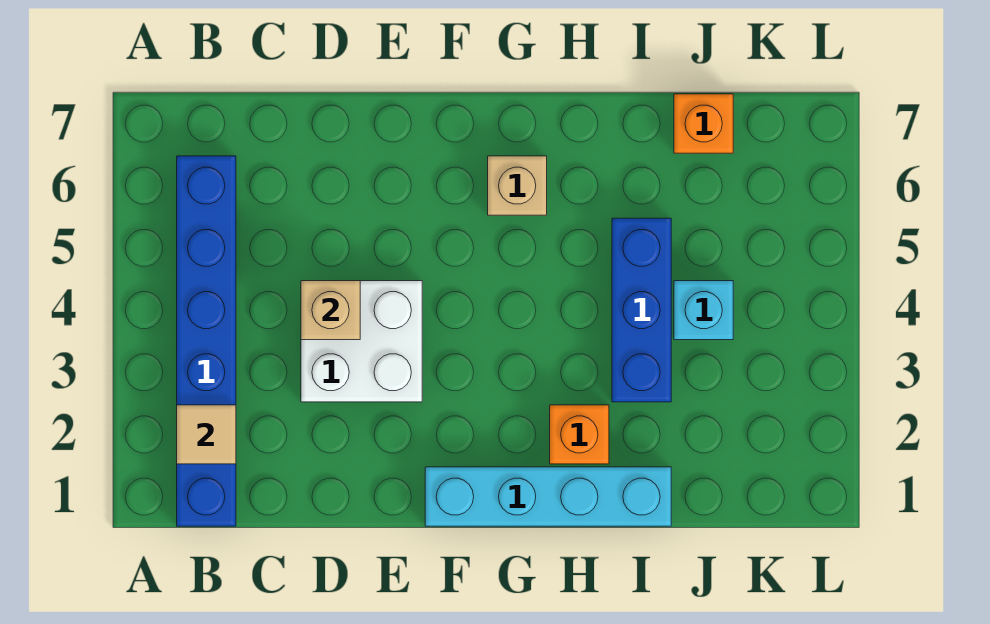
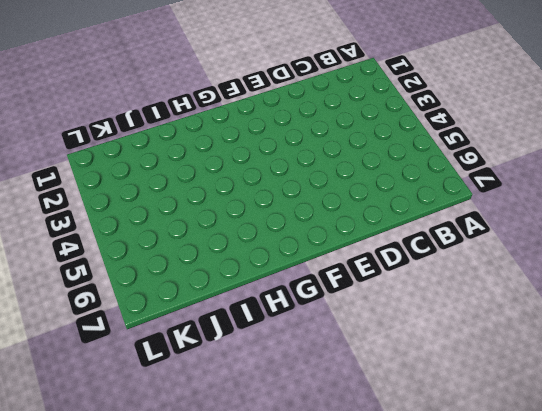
none -> blue 1x6 brick [177,156,236,526]
none -> white 2x2 brick [301,281,422,402]

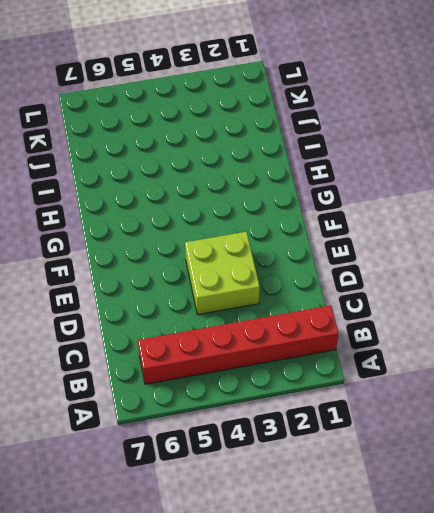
red 1x6 brick [138,305,339,384] -> blue 1x6 brick [177,156,236,526]
lime 2x2 brick [185,232,260,315] -> white 2x2 brick [301,281,422,402]
none -> cyan 1x4 brick [425,467,671,526]
none -> tan 1x1 brick [488,156,547,215]

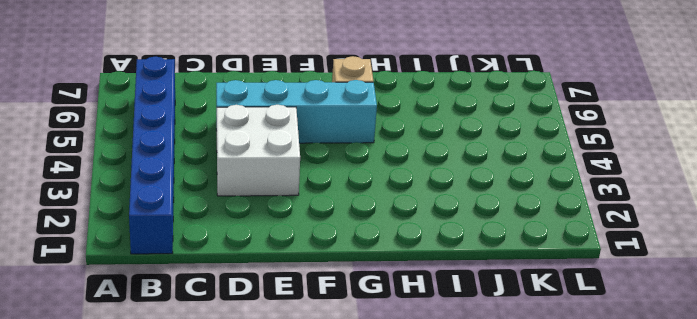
cyan 1x4 brick [216,80,377,143] -> cyan 1x4 brick moved to [425,467,671,526]
none -> orange 1x1 brick [550,405,609,464]
none -> blue 1x3 brick [612,218,671,402]

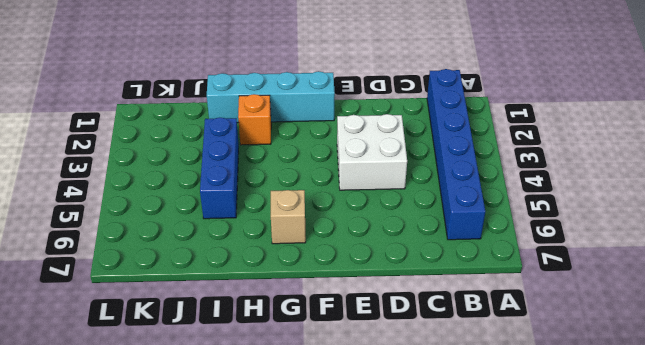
none -> cyan 1x1 brick [674,281,733,340]
none -> orange 1x1 brick [674,94,733,153]

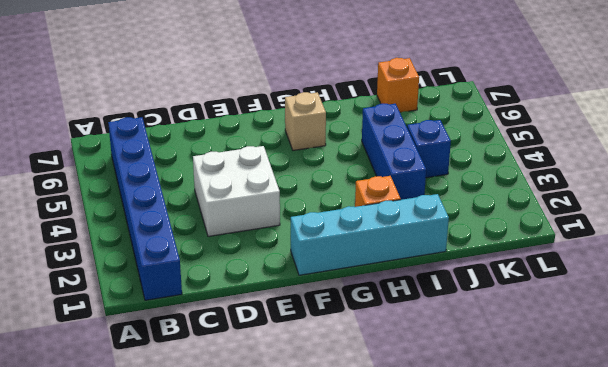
blue 1x1 brick [407,120,451,178] -> cyan 1x1 brick [674,281,733,340]
none -> tan 1x1 tile [177,405,236,464]
none -> tan 1x1 brick [301,281,360,340]

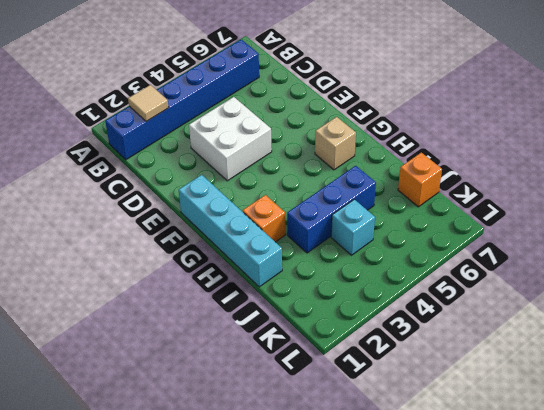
none -> tan 1x1 brick [301,281,360,340]

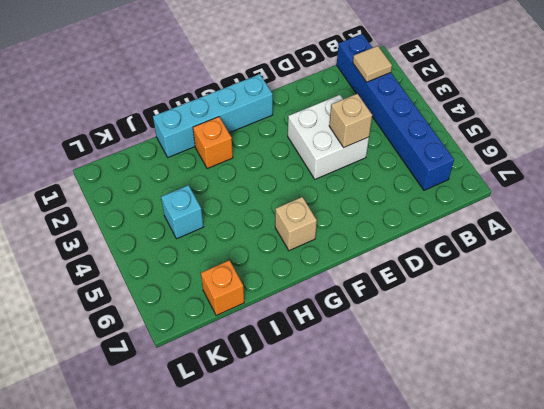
none -> blue 1x3 brick [612,218,671,402]

